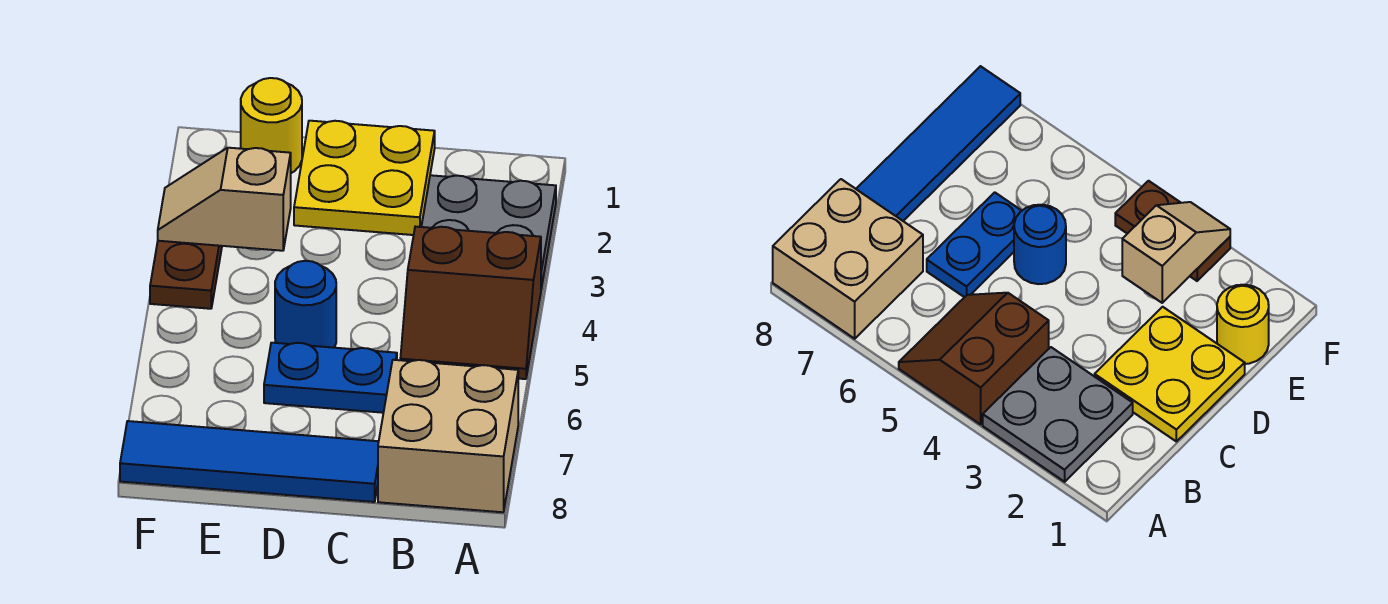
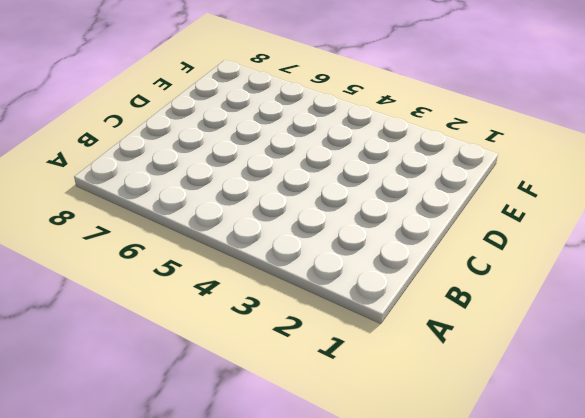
none -> grey 2x2 plate [421,175,556,289]
none -> brown 2x2 slope [400,227,541,379]

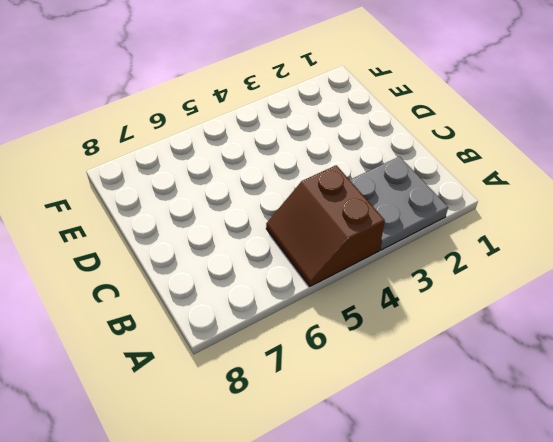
none -> tan 2x2 brick [378,360,518,512]
none -> yellow 2x2 plate [294,121,435,235]

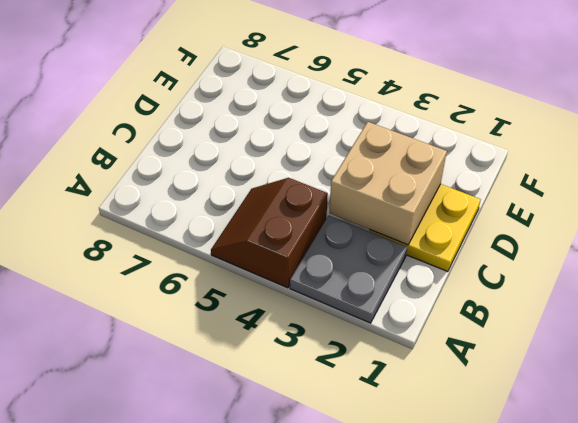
tan 2x2 brick [329,122,447,245] -> tan 2x2 brick moved to [378,360,518,512]
none -> blue 1x2 plate [264,343,397,413]
none -> blue 1x4 tile [120,421,379,502]

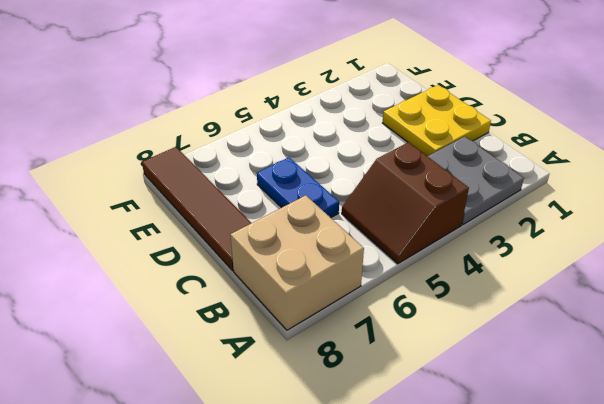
brown 1x4 tile [142,147,251,271] -> blue 1x4 tile [120,421,379,502]
none -> blue 1x1 round brick [275,261,336,348]
none -> yellow 1x1 round brick [241,78,302,173]

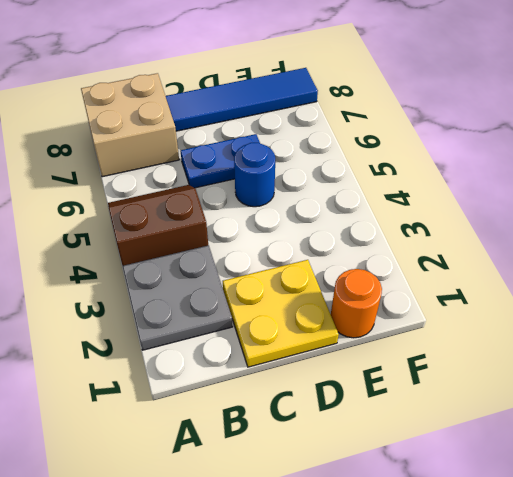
orange 1x1 round brick [331,269,382,338] -> yellow 1x1 round brick [241,78,302,173]
none -> brown 1x2 plate [150,241,222,309]
none -> tan 1x2 slope [158,148,291,251]

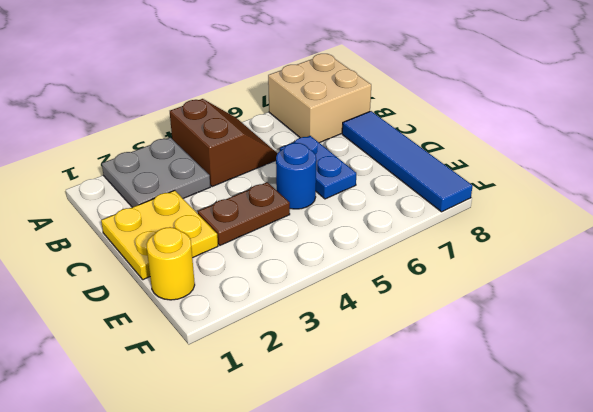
brown 1x2 plate [198,182,290,245] -> brown 1x2 plate moved to [150,241,222,309]
none -> tan 1x2 slope [158,148,291,251]

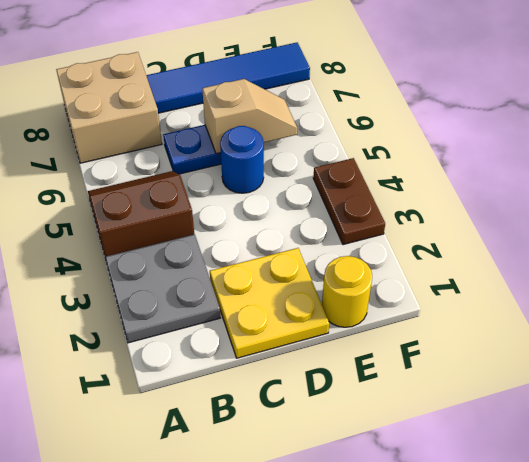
tan 1x2 slope [202,79,297,154] -> tan 1x2 slope moved to [158,148,291,251]

